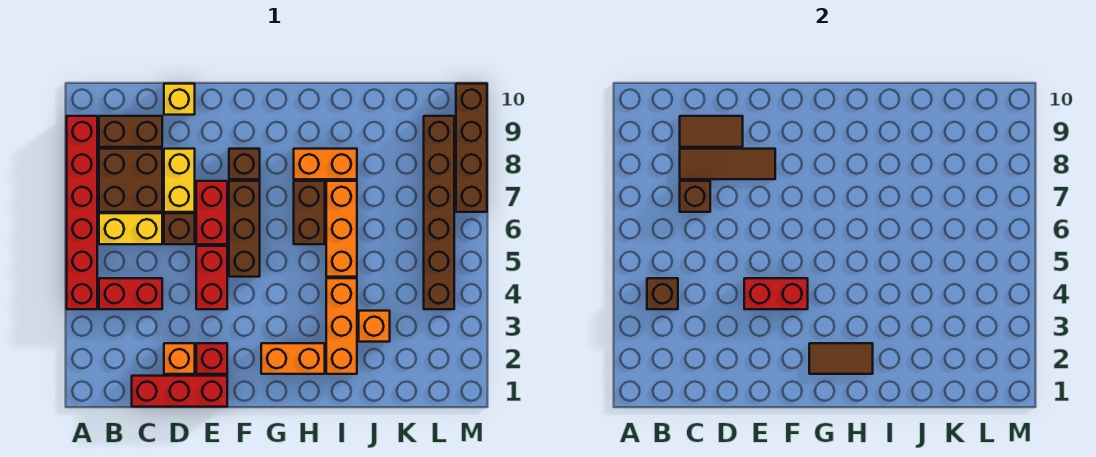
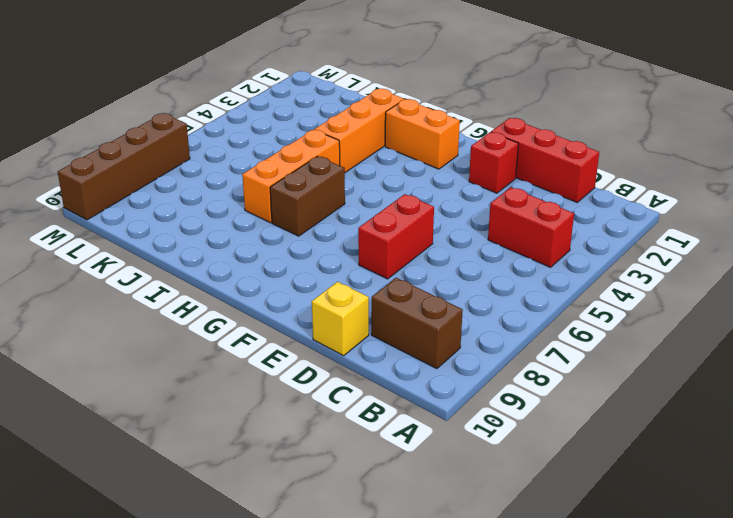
none -> red 1x6 brick [67,116,97,309]
none -> yellow 1x2 brick [99,213,162,244]
none -> brown 2x2 brick [99,149,162,212]

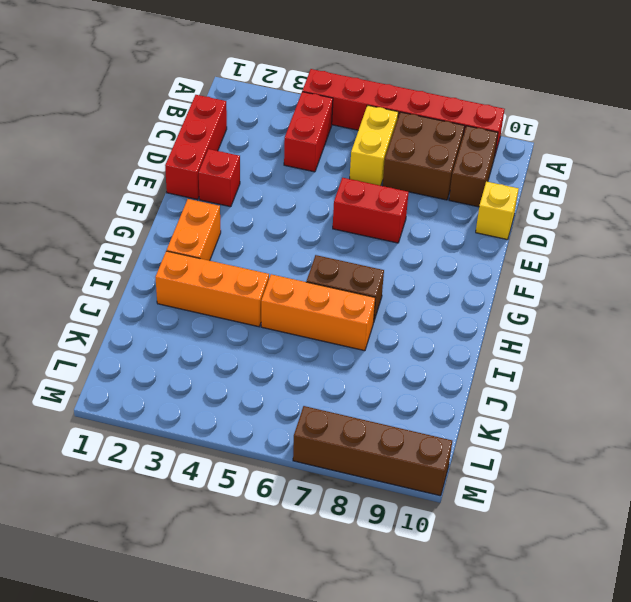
none -> orange 1x1 brick [164,343,195,374]
none -> brown 1x1 brick [164,213,195,244]
none -> yellow 1x2 brick [164,149,195,212]

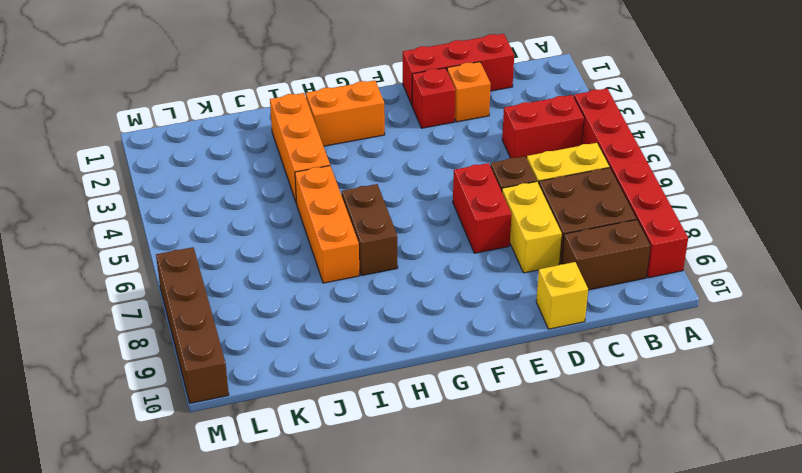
none -> red 1x2 brick [196,246,227,309]
none -> brown 1x3 brick [229,181,260,277]
none -> brown 1x1 brick [229,149,260,179]

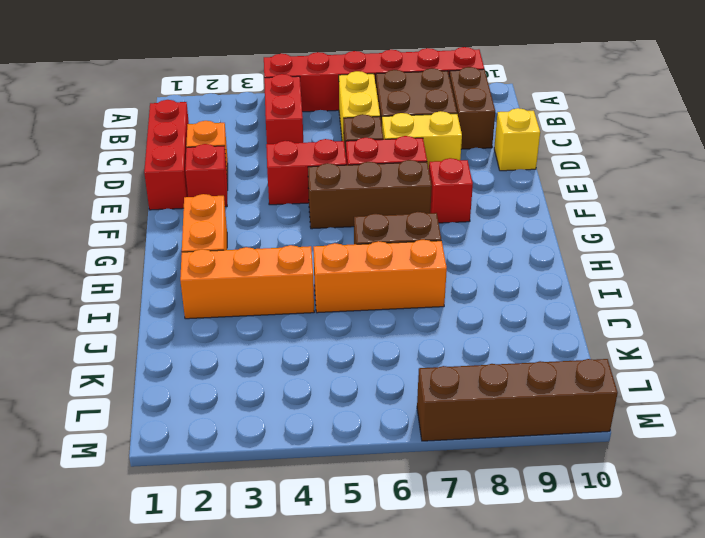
red 1x1 brick [429,158,473,223] -> brown 1x1 brick [229,149,260,179]
none -> orange 1x2 brick [294,149,357,179]
none -> orange 1x1 brick [359,311,390,342]
none -> brown 1x6 brick [424,116,454,309]

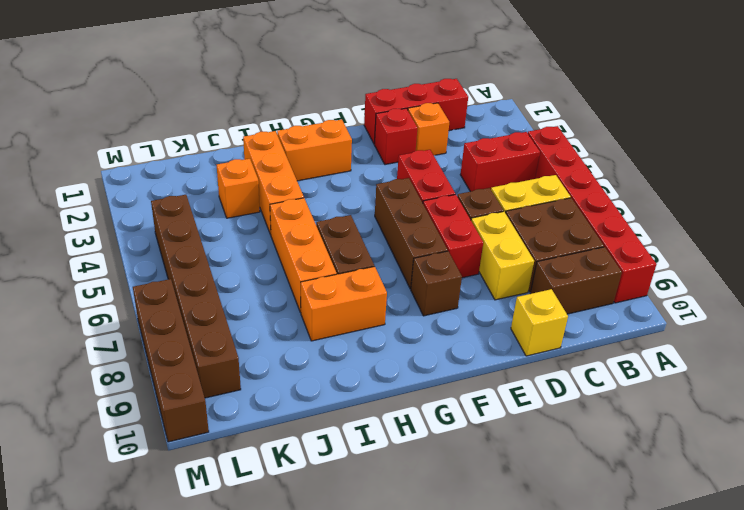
none -> brown 1x1 brick [647,278,678,309]
none -> brown 1x1 brick [680,181,710,212]
none -> brown 1x3 tile [680,149,775,179]

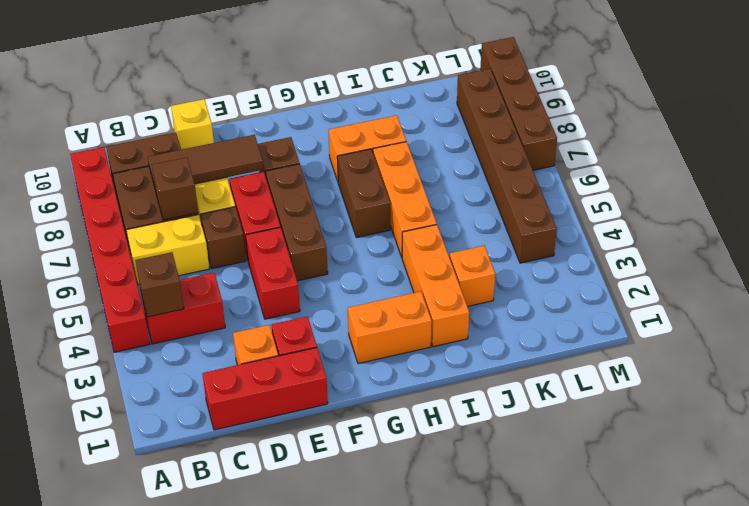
none -> brown 1x2 tile [680,116,743,147]
none -> red 1x2 brick [744,278,808,309]
none -> brown 1x2 tile [809,343,873,374]

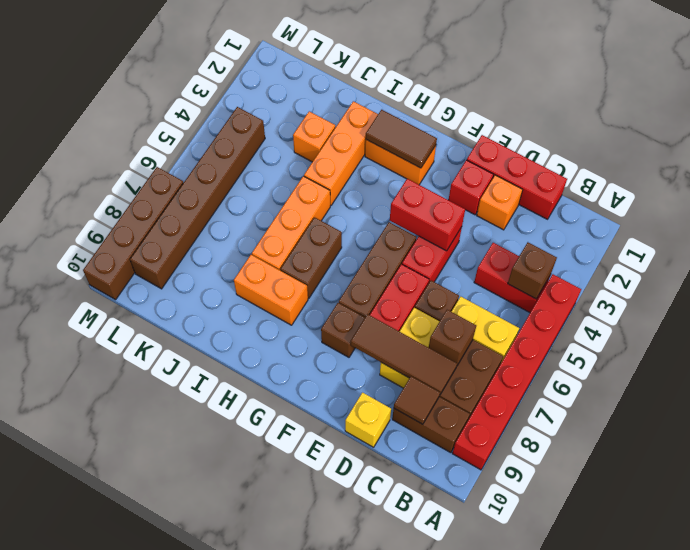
brown 1x1 tile [394,377,440,424] -> brown 1x2 tile [680,116,743,147]

